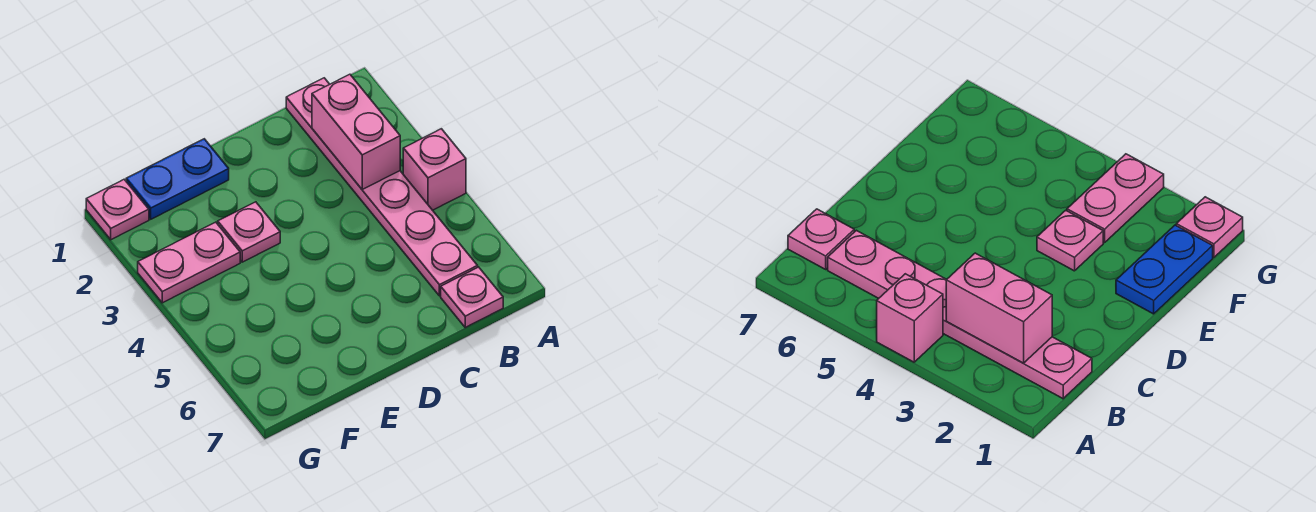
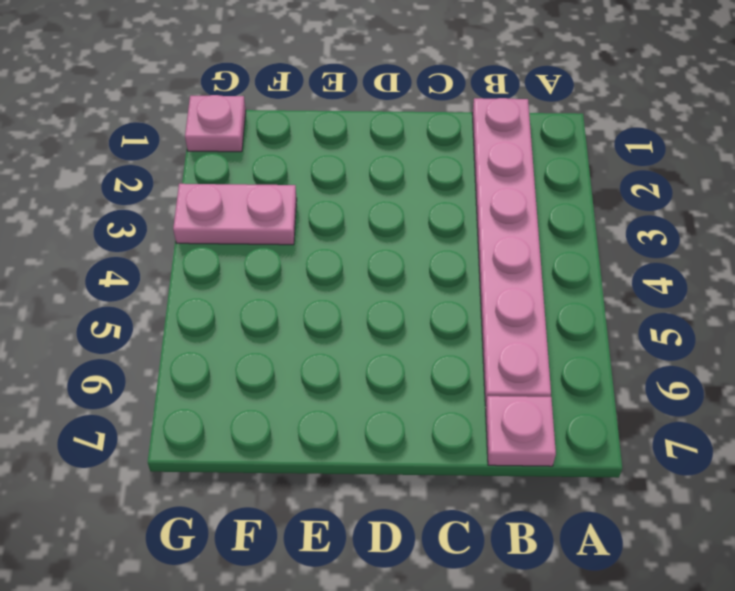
none -> pink 1x1 brick [403,129,466,210]
none -> blue 1x2 plate [126,139,229,219]

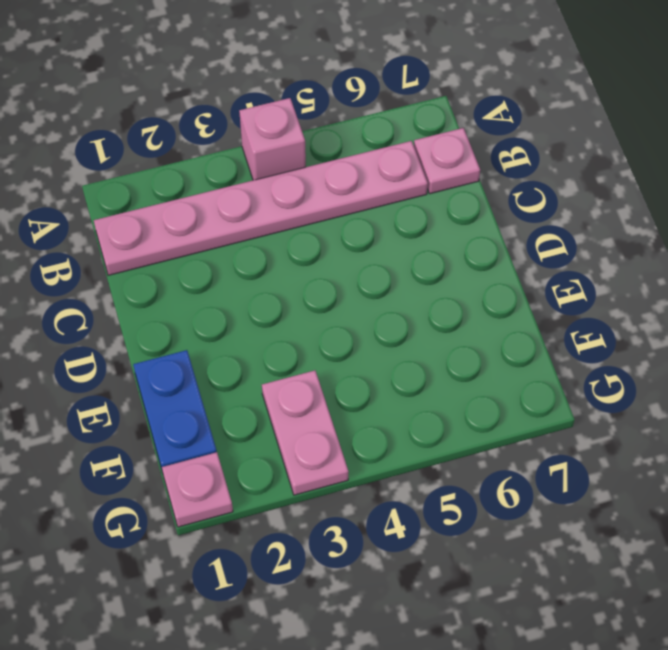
none -> pink 1x1 plate [218,202,280,262]
none -> pink 1x2 brick [312,74,400,189]

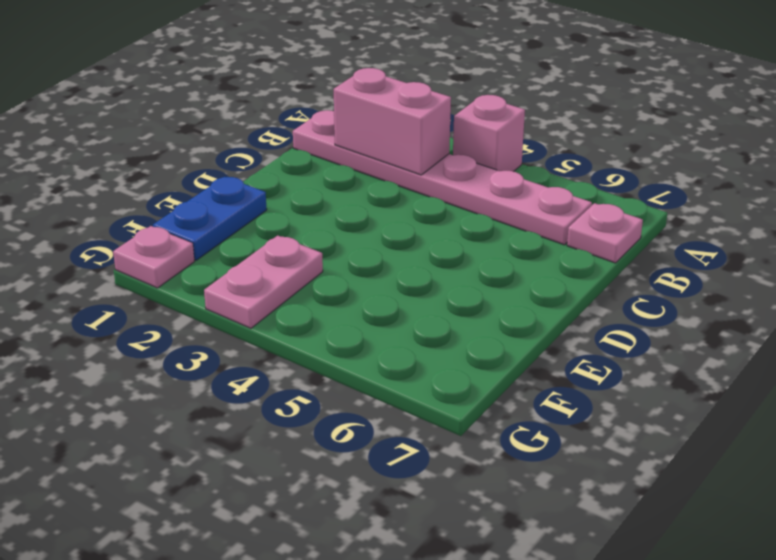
none -> pink 1x1 plate [218,202,280,262]

